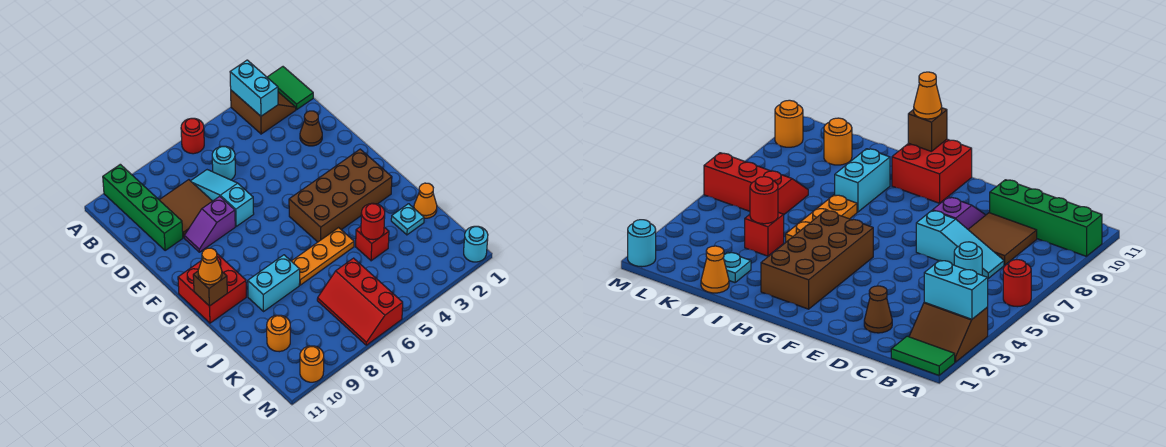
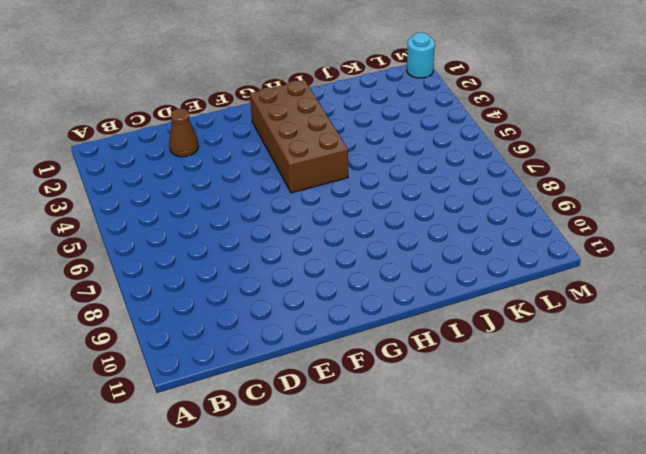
none -> green 1x2 tile [267,67,313,110]
none -> brown 2x2 slope [231,90,296,134]
none -> red 1x1 round brick [181,118,204,154]

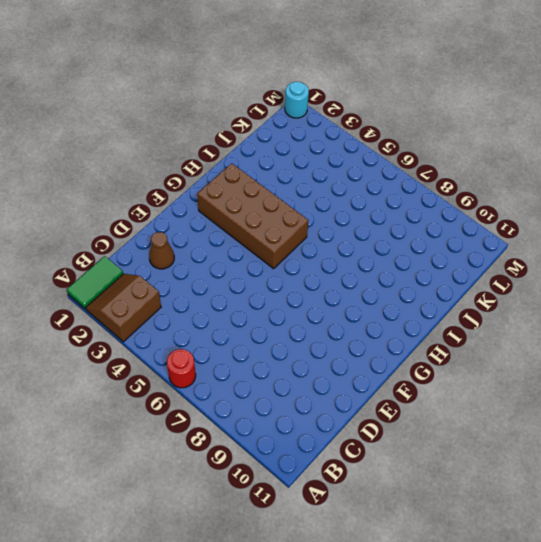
none -> green 1x4 brick [103,164,183,251]
none -> cyan 1x1 round brick [212,146,235,180]
none -> cyan 1x3 slope [191,170,254,226]

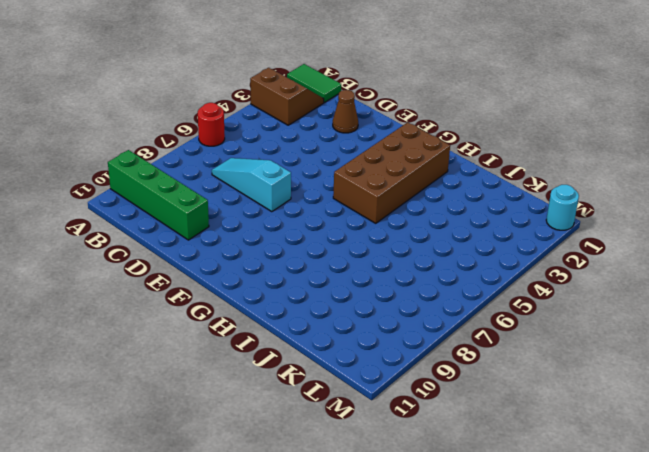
none -> cyan 1x1 round brick [212,146,235,180]
none -> brown 2x2 tile [159,180,212,237]
none -> purple 1x2 slope [184,196,235,252]

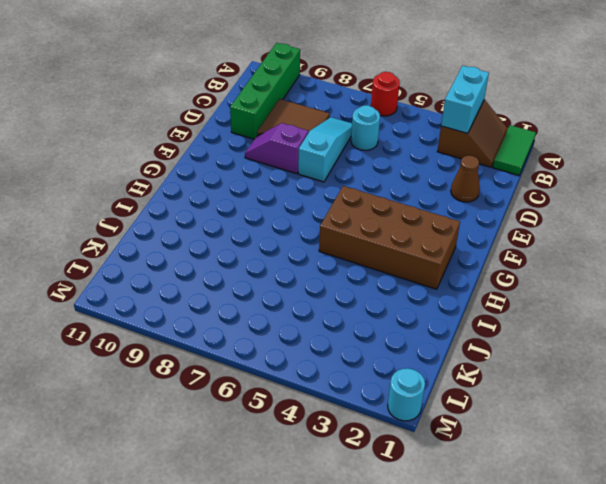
none -> red 2x2 brick [178,254,246,323]
none -> orange 1x3 plate [292,228,354,285]
none -> cyan 1x2 brick [248,255,300,311]

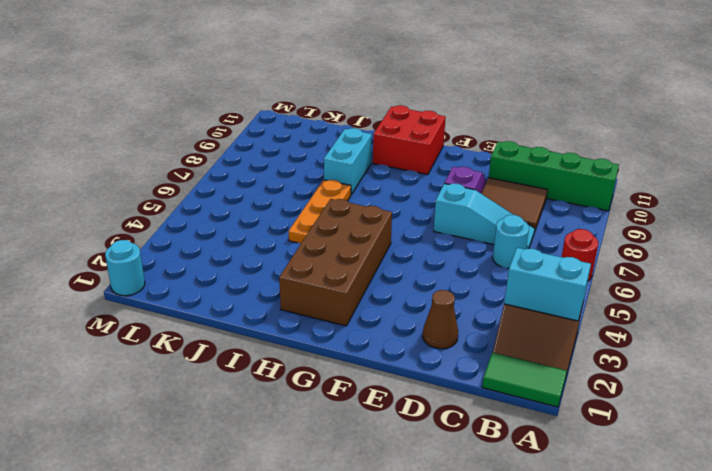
none -> orange 1x1 cone [414,183,437,218]
none -> cyan 1x1 plate [391,204,424,235]
none -> red 1x1 brick [356,226,389,261]

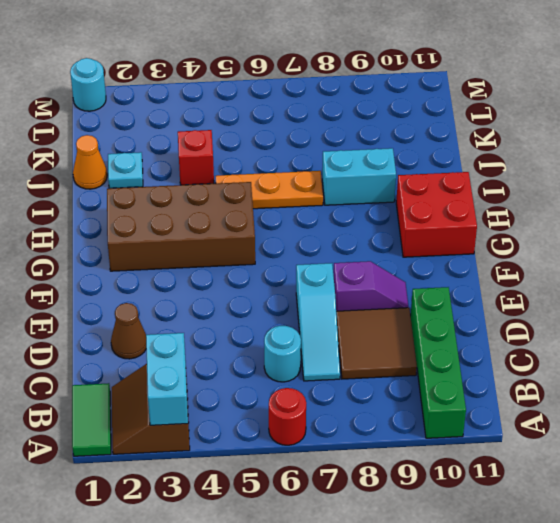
none -> red 2x3 slope [317,258,403,345]
none -> orange 1x1 round brick [267,315,290,352]
none -> orange 1x1 round brick [300,346,324,382]

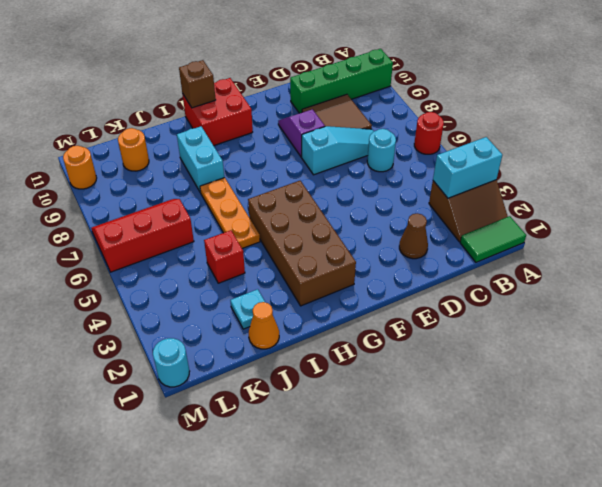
none -> red 1x1 round brick [361,203,385,240]
none -> orange 1x1 cone [198,248,222,285]

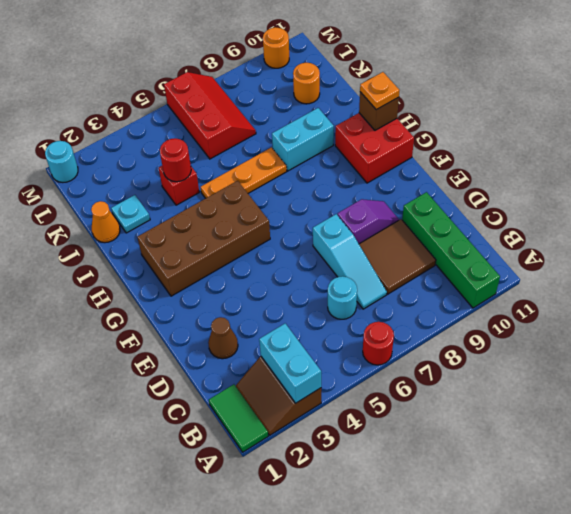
orange 1x1 plate [360,72,400,110] -> orange 1x1 cone [198,248,222,285]

